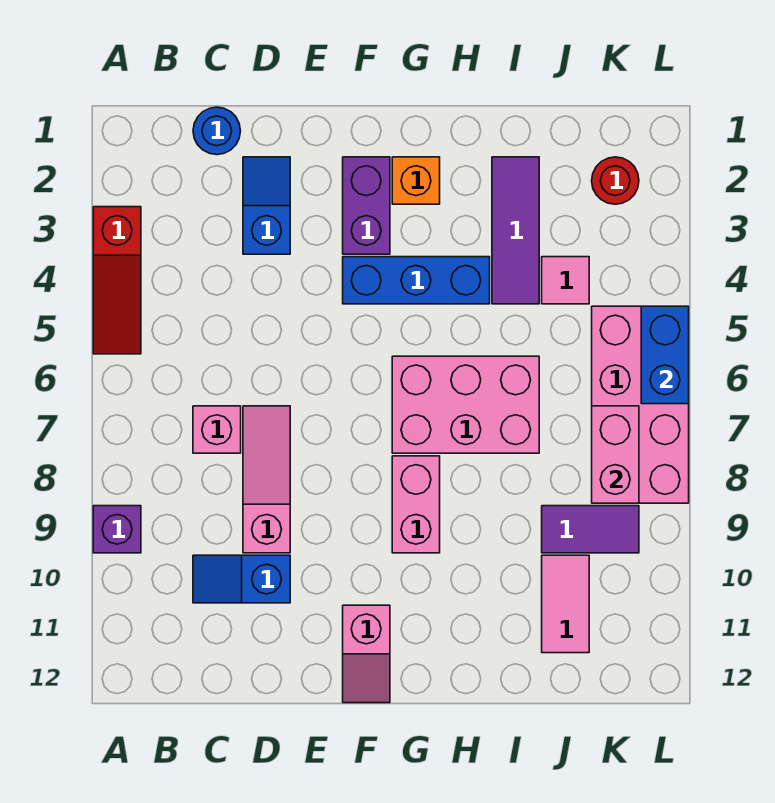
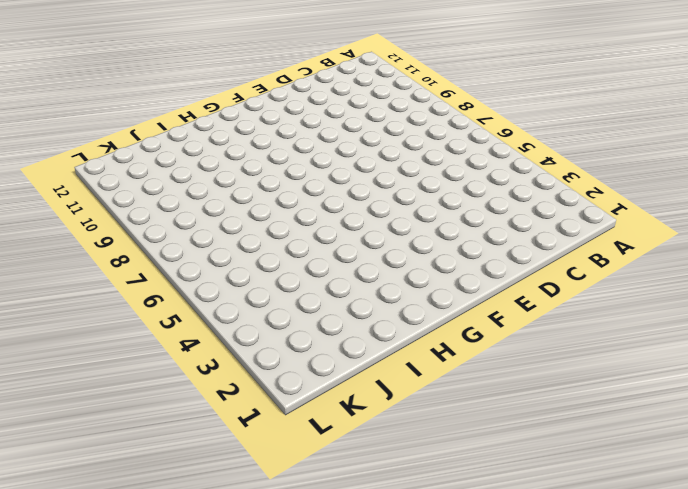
none -> red 1x3 slope [93,207,141,354]
none -> purple 1x1 brick [93,506,141,553]
none -> blue 1x1 round brick [193,107,240,155]

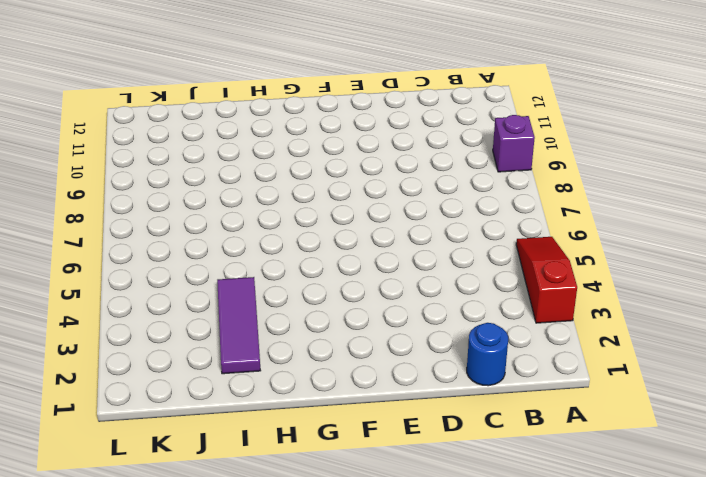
none -> pink 1x1 brick [193,406,241,453]
none -> blue 1x2 slope [193,555,290,603]
none -> blue 1x2 slope [243,157,290,254]

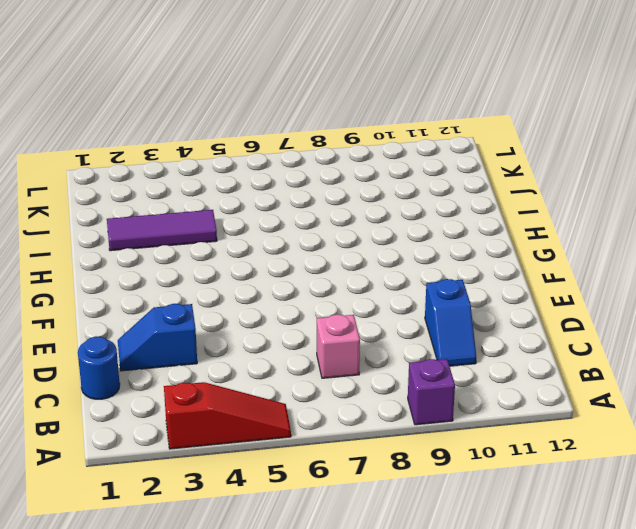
none -> pink 1x3 slope [243,406,290,553]
none -> purple 1x2 brick [343,157,390,254]
none -> blue 1x3 brick [343,257,490,304]

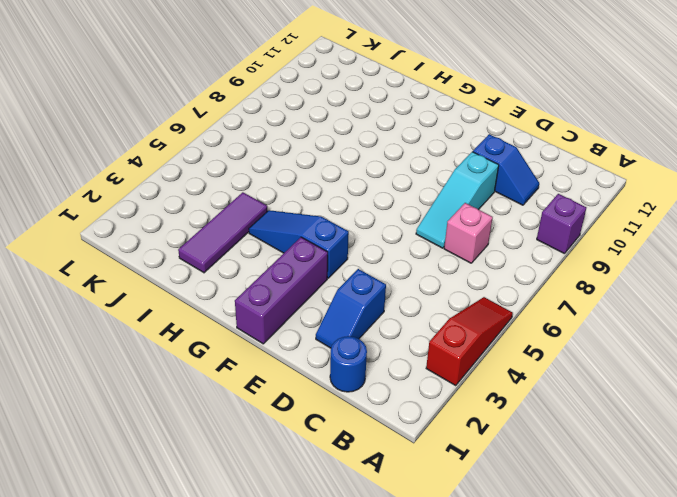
cyan 1x3 slope [416,152,499,248] -> pink 1x3 slope [243,406,290,553]
purple 1x3 brick [235,237,328,344] -> purple 1x2 brick [343,157,390,254]
blue 1x3 slope [249,210,349,278] -> blue 1x3 brick [343,257,490,304]
none -> pink 1x2 slope [343,605,390,703]
none -> orange 1x1 brick [392,157,440,204]
none -> pink 2x3 brick [392,356,539,453]

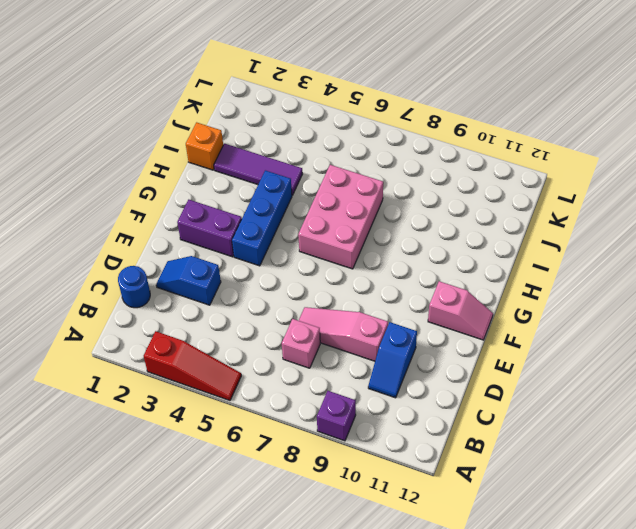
orange 1x1 brick [186,122,223,170] -> orange 1x1 brick moved to [392,157,440,204]
none -> pink 1x2 brick [392,456,440,553]
none -> pink 1x1 tile [542,257,589,304]
none -> purple 1x2 tile [542,506,639,553]

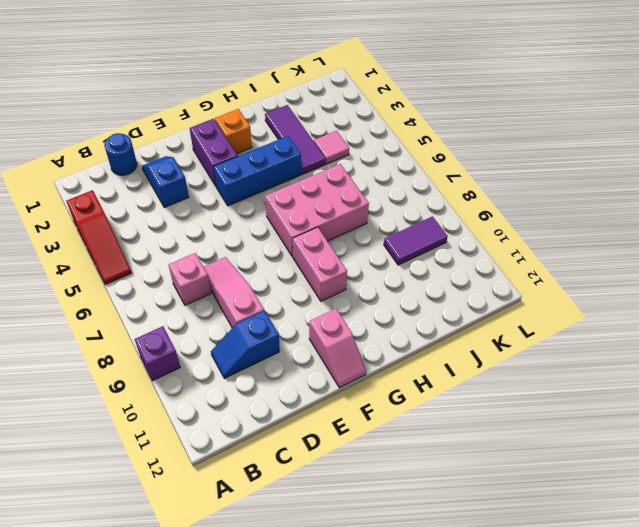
none -> pink 1x2 tile [542,555,589,653]
none -> red 1x1 round brick [592,157,639,204]
none -> pink 2x4 brick [592,306,689,503]

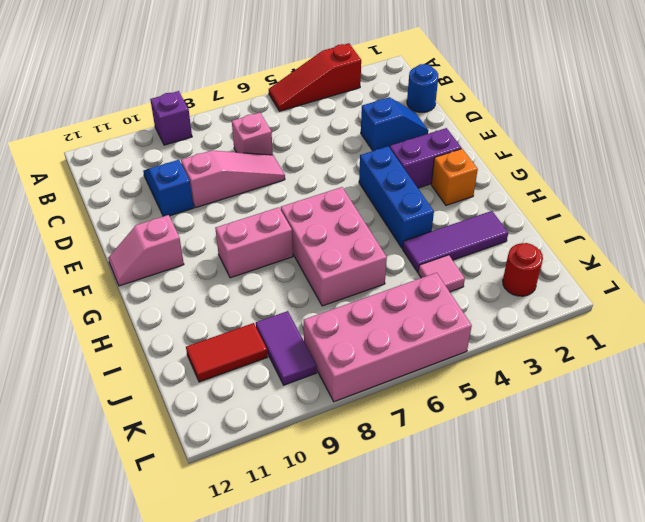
red 1x2 tile [186,323,268,382] -> pink 1x2 tile [542,555,589,653]
none -> pink 1x2 brick [592,406,639,503]
none -> blue 1x2 brick [641,306,689,404]

